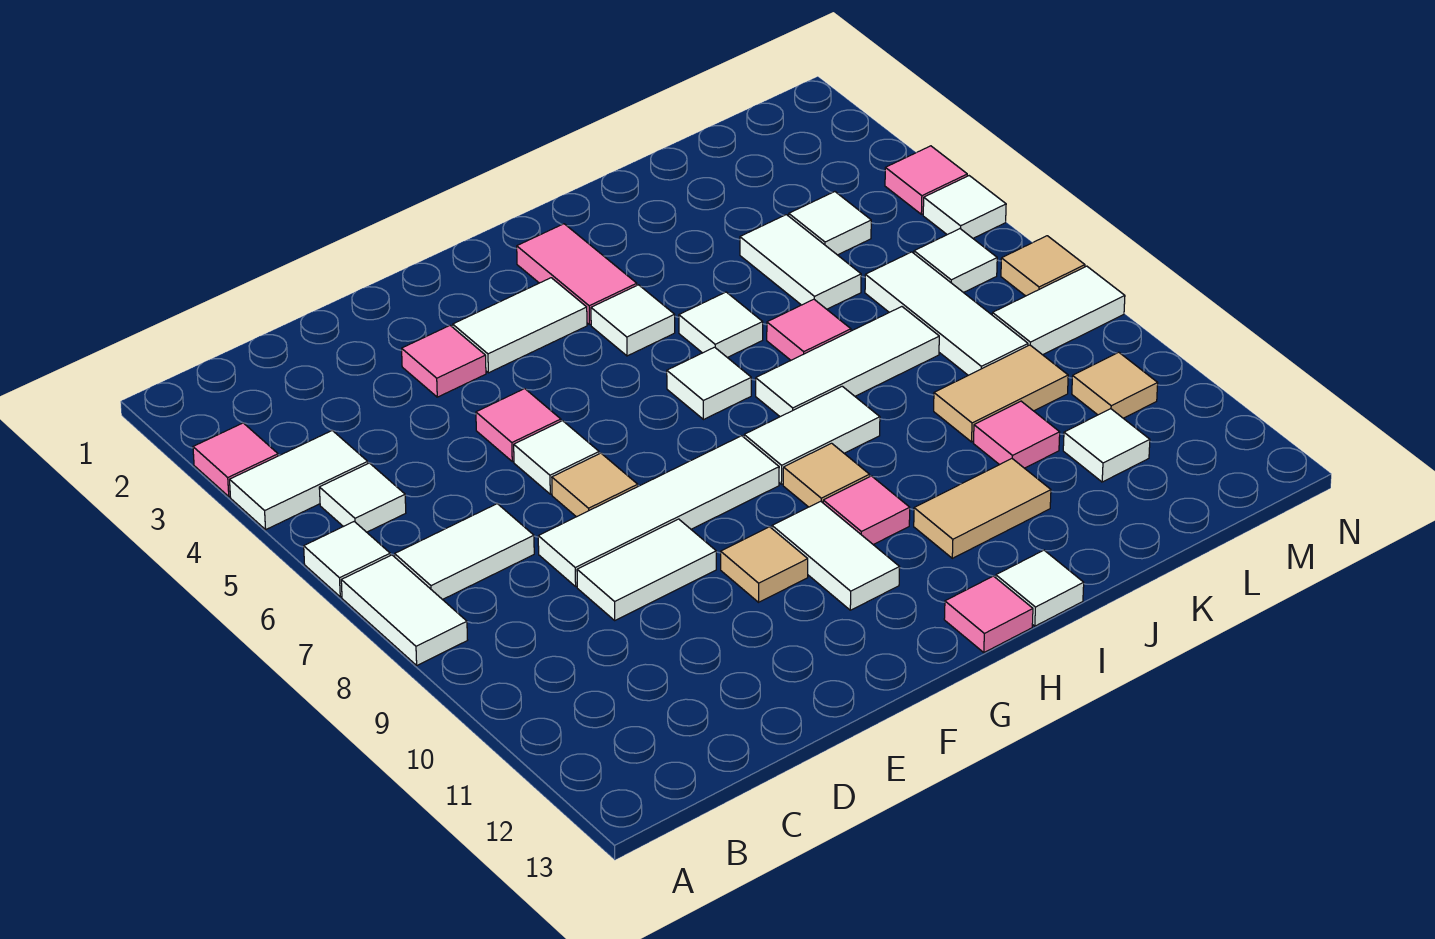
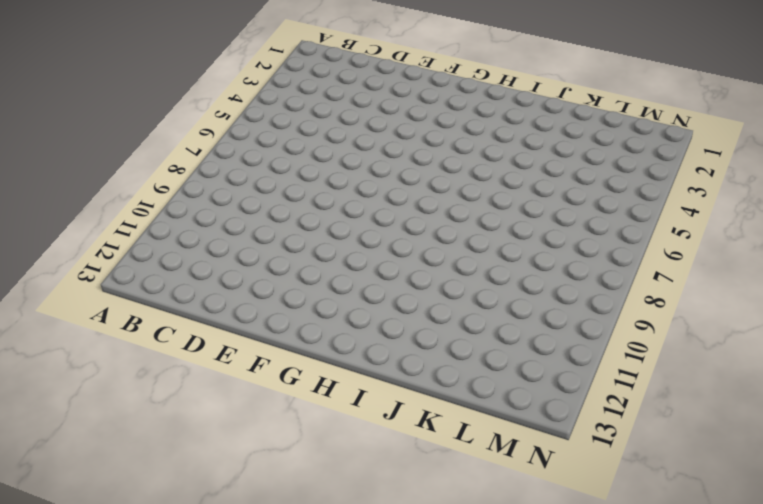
none -> pink 1x1 tile [193,423,278,496]
none -> white 1x2 tile [230,431,368,530]
none -> white 1x1 tile [304,522,390,597]
none -> white 1x2 tile [341,555,467,665]

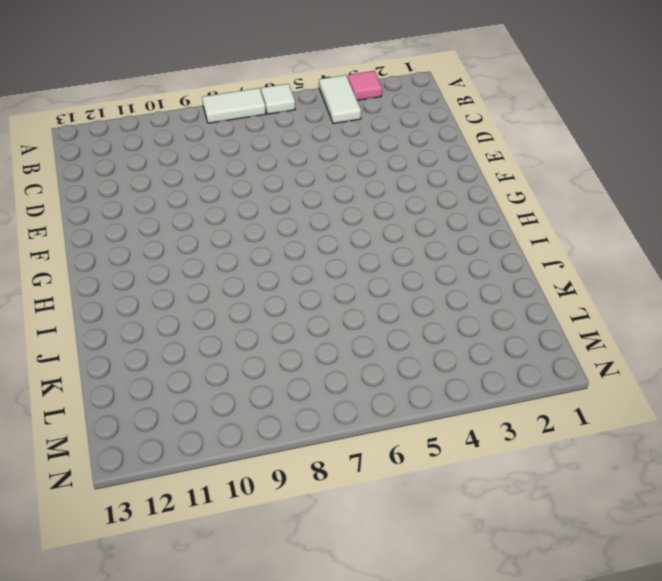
none -> white 1x1 tile [319,463,406,532]
none -> white 1x2 tile [395,504,534,600]
none -> white 1x4 tile [538,436,779,586]
none -> white 1x2 tile [577,519,716,620]

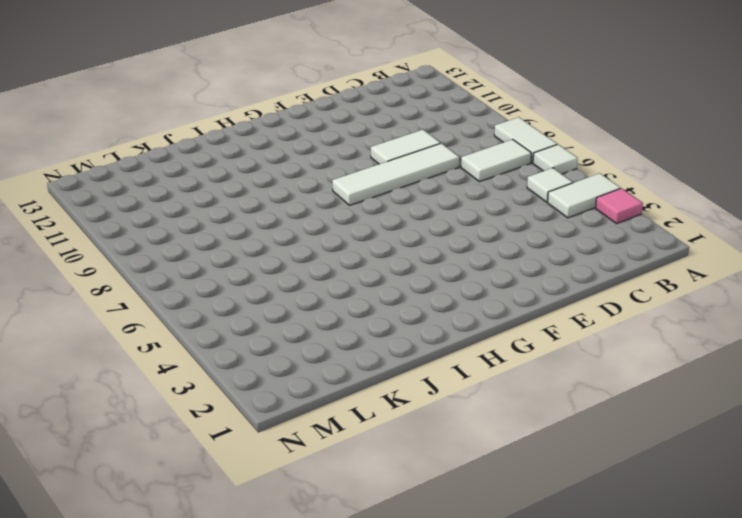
none -> pink 1x1 tile [402,326,486,397]
none -> pink 1x1 tile [476,389,561,462]
none -> white 1x1 tile [514,421,599,494]
none -> tan 1x1 tile [552,453,638,517]

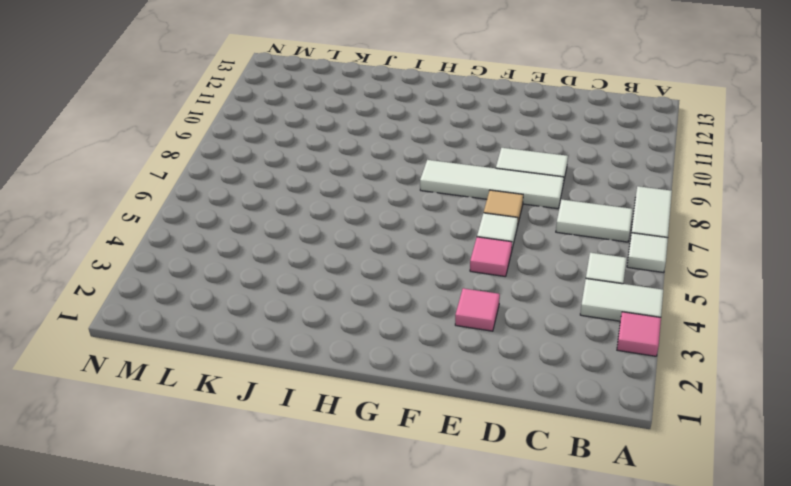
none -> white 1x2 tile [453,278,587,373]
none -> tan 1x1 tile [721,527,808,602]
none -> white 1x2 tile [772,501,900,610]
none -> pink 1x2 tile [517,224,637,325]

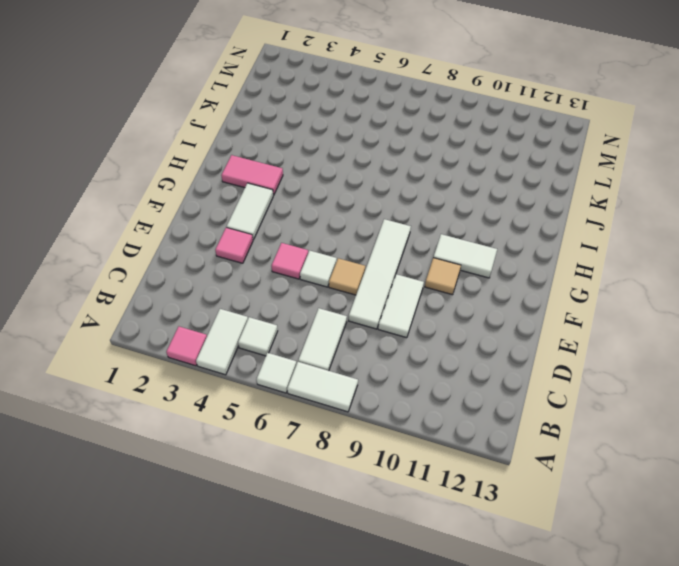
none -> white 1x1 tile [591,285,675,356]
none -> white 1x1 tile [667,347,751,420]
none -> white 1x2 tile [744,386,880,484]
none -> tan 1x1 tile [783,443,870,507]

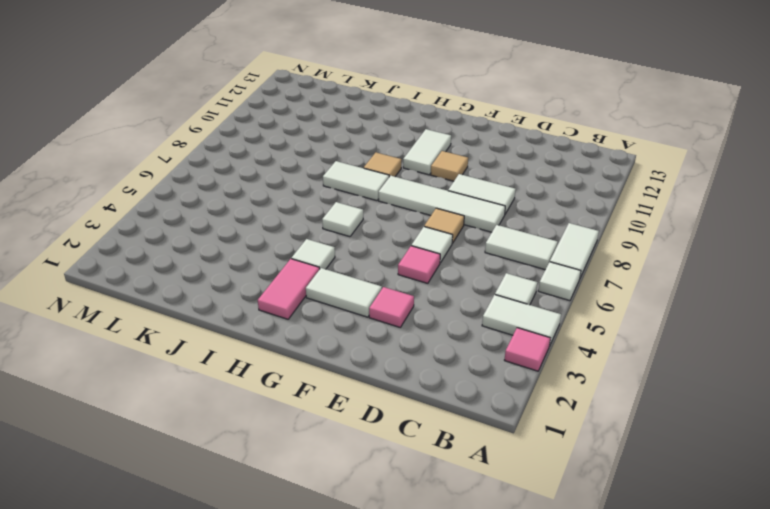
none -> pink 1x1 tile [823,476,910,545]
none -> pink 1x1 tile [944,576,1033,653]
none -> white 1x1 tile [679,292,763,357]
none -> white 1x3 tile [756,307,939,417]

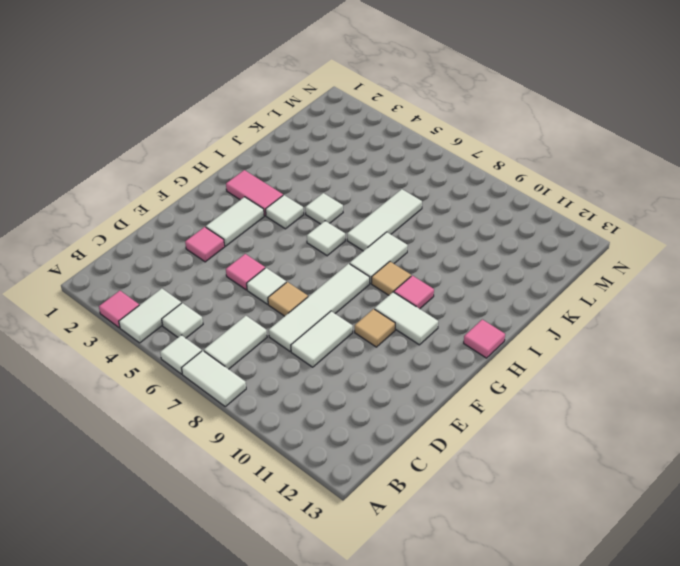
none -> tan 1x2 tile [914,459,1051,558]
none -> white 1x1 tile [996,550,1084,626]
none -> pink 1x1 tile [767,299,851,360]
none -> white 1x2 tile [740,215,861,309]

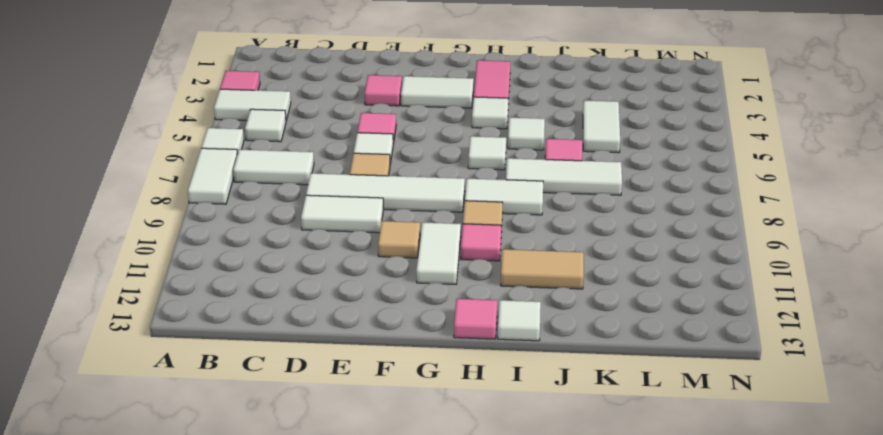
none -> tan 1x2 tile [934,345,1068,442]
none -> pink 1x1 tile [973,401,1060,468]
none -> white 1x1 tile [789,192,871,255]
none -> white 1x3 tile [865,252,1028,375]

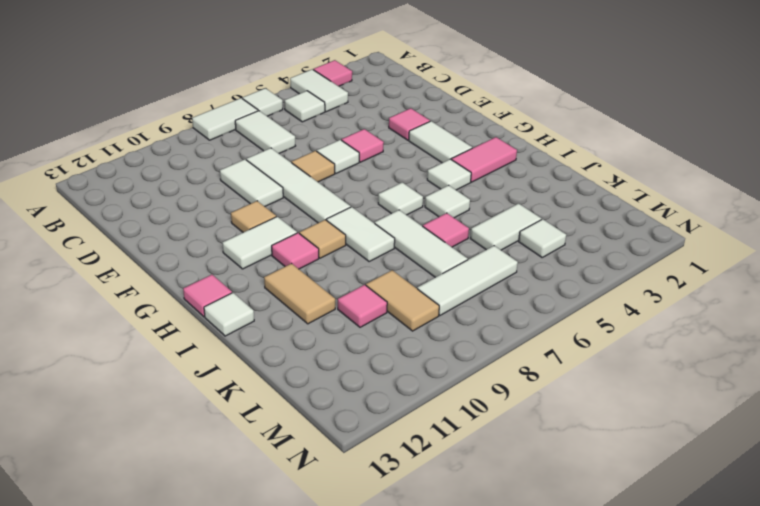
none -> white 1x1 tile [1063,409,1150,482]
none -> white 1x1 tile [914,229,997,293]
none -> white 1x2 tile [992,266,1125,355]
none -> tan 1x1 tile [1072,352,1158,418]

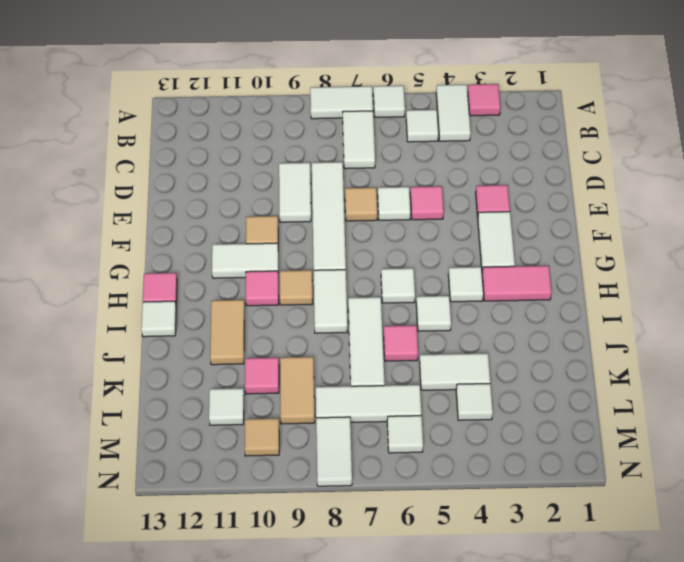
none -> pink 1x1 tile [885,146,967,214]
none -> white 1x1 tile [923,176,1006,238]
none -> tan 1x1 tile [1001,236,1085,296]

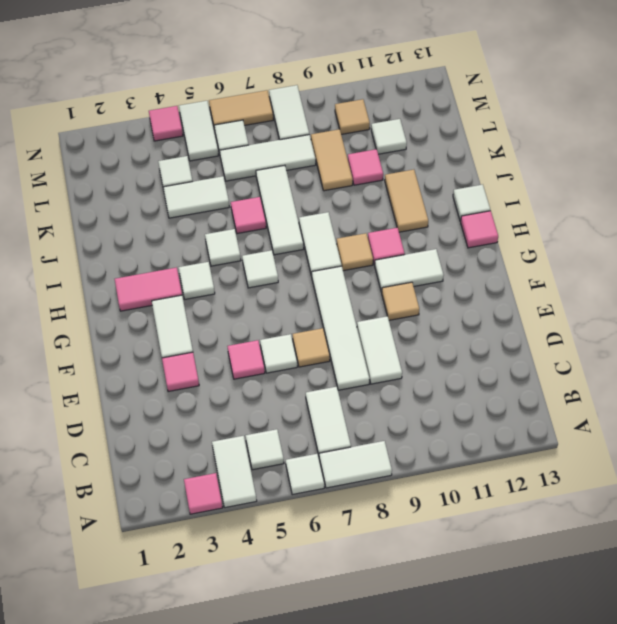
white 1x2 tile [179,101,219,161] -> white 1x1 tile [923,176,1006,238]
tan 1x2 tile [209,90,273,125] -> tan 1x1 tile [1001,236,1085,296]

